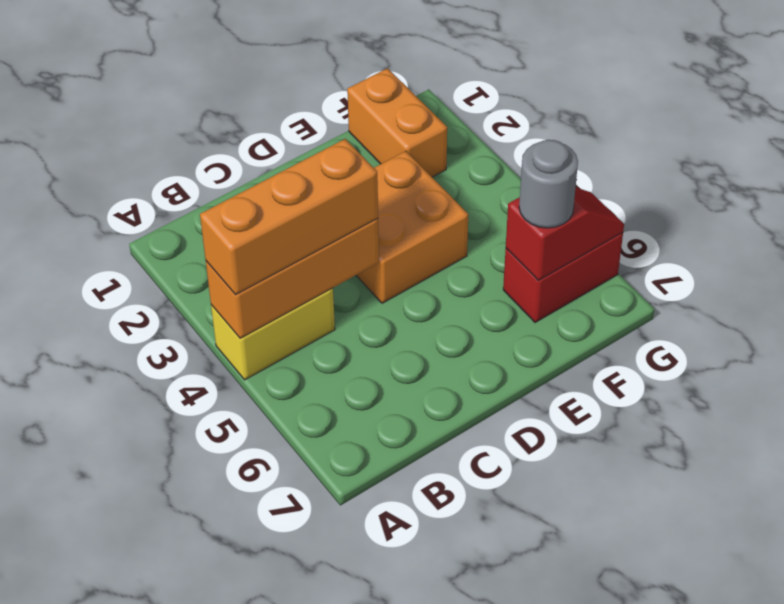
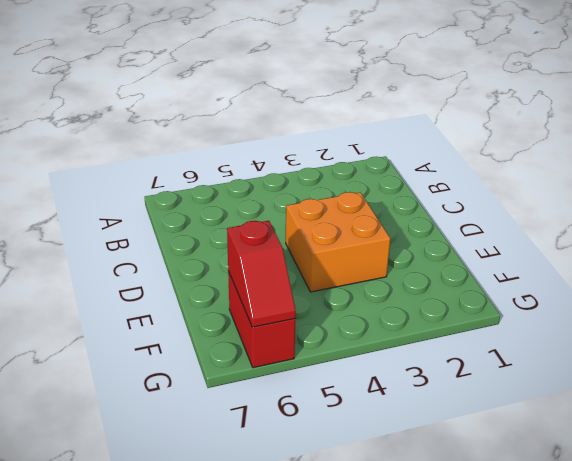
none -> yellow 1x2 brick [211,288,335,380]
none -> orange 1x2 brick [347,68,447,177]

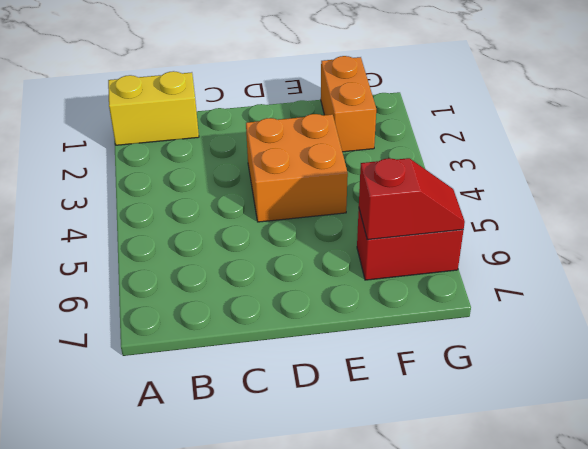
yellow 1x2 brick [108,71,199,145] -> yellow 1x2 brick moved to [211,288,335,380]
none -> orange 1x3 brick [206,218,379,338]
none -> orange 1x3 brick [200,139,378,295]

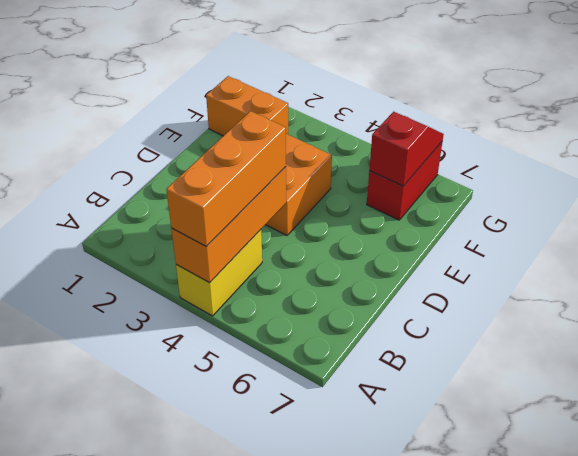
none -> grey 1x1 round brick [519,140,578,228]

